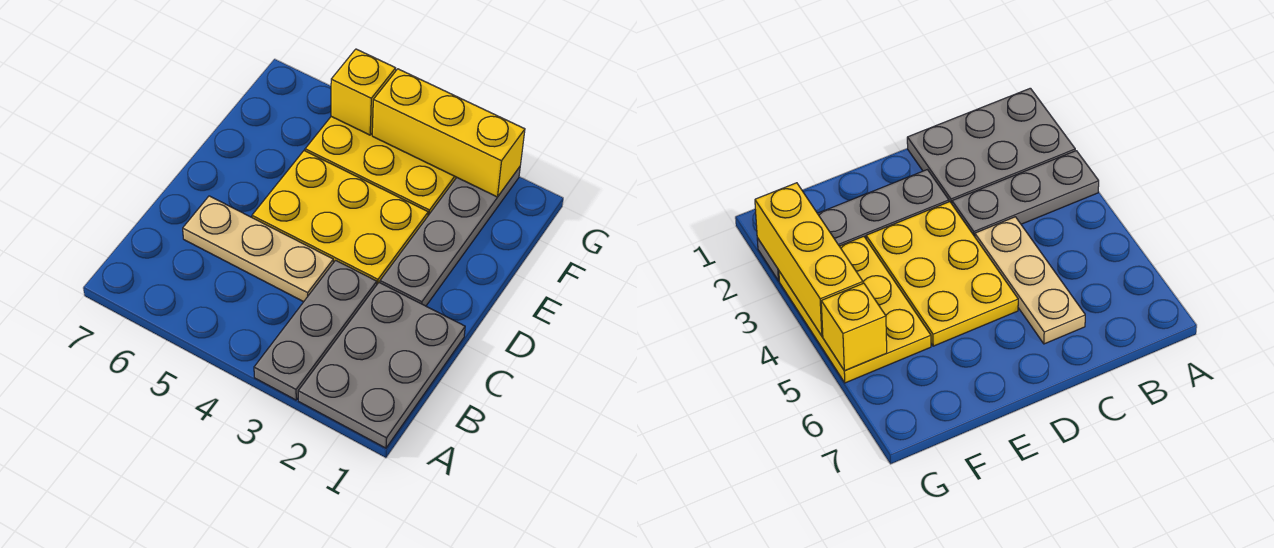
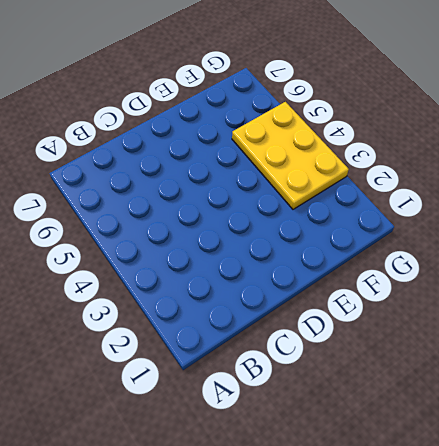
none -> grey 2x3 plate [298,283,465,448]
none -> grey 1x3 plate [254,260,377,400]

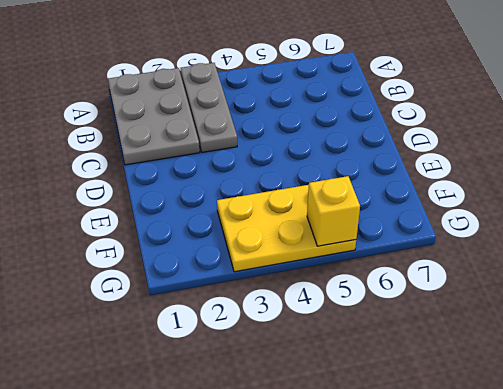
none -> tan 1x3 plate [183,196,333,302]
none -> grey 1x4 plate [380,167,520,306]

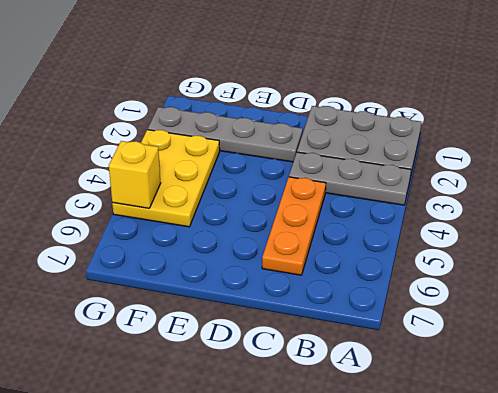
orange 1x3 plate [262,177,326,275] -> tan 1x3 plate [183,196,333,302]
none -> yellow 2x3 plate [252,151,428,284]
none -> yellow 1x3 brick [372,69,525,197]

